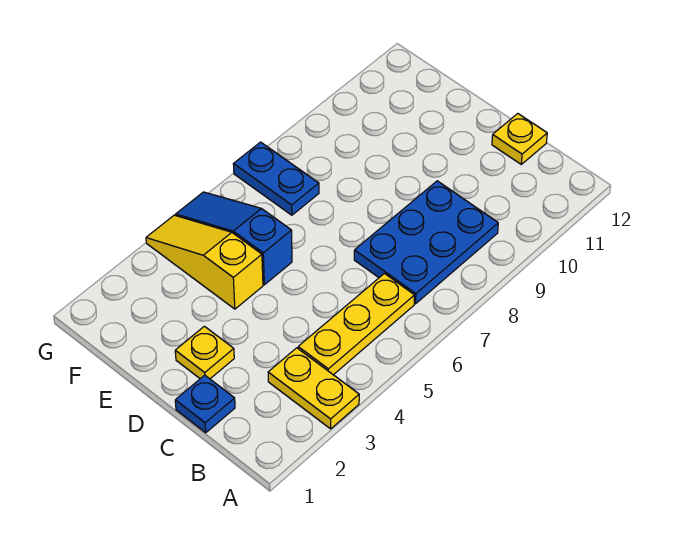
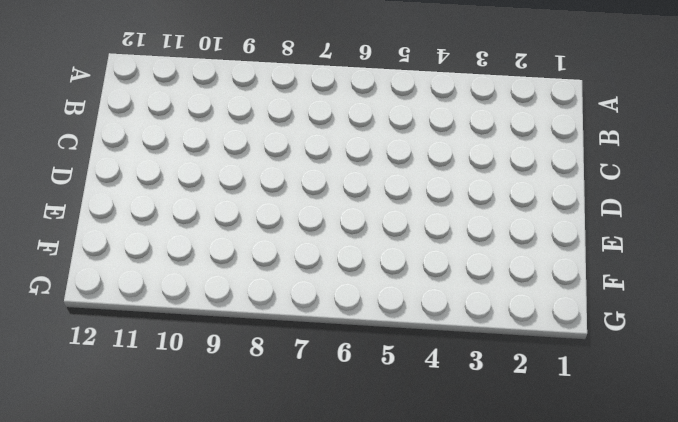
none -> yellow 1x2 plate [268,348,359,429]
none -> yellow 1x3 plate [298,274,415,375]

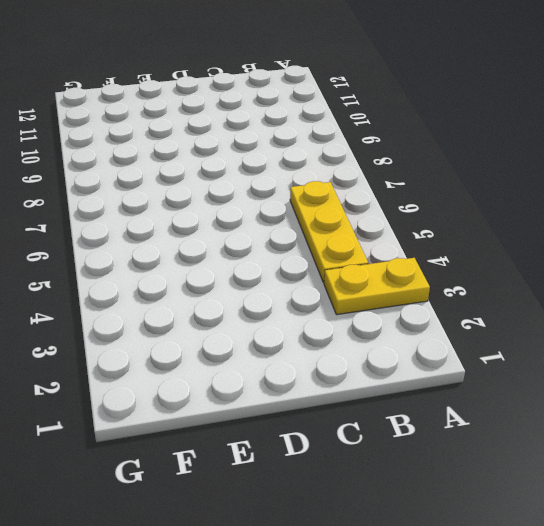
none -> blue 2x3 plate [354,181,498,304]
none -> blue 1x1 plate [175,375,235,433]

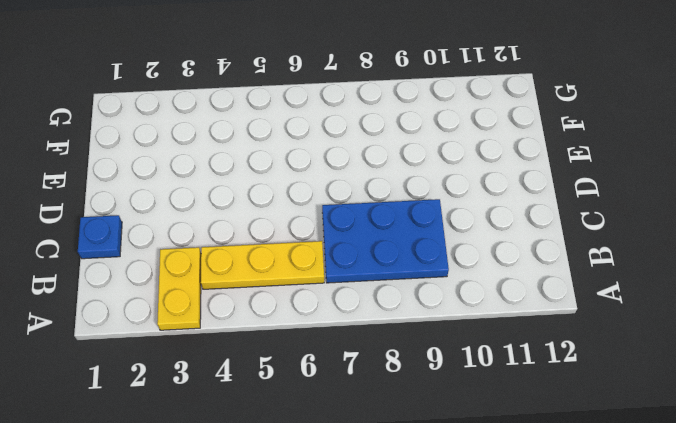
none -> yellow 1x1 plate [492,114,547,164]
none -> yellow 1x1 plate [175,326,234,379]

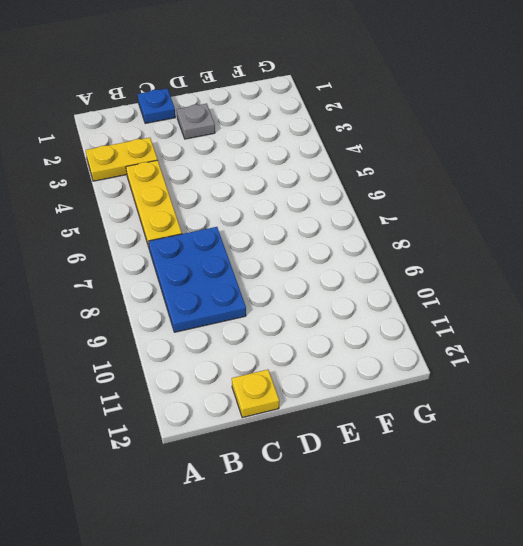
grey 1x1 plate [177,104,215,139] -> yellow 1x1 plate [175,326,234,379]
none -> yellow 1x3 slope [146,215,263,309]
none -> blue 1x3 slope [176,192,292,285]

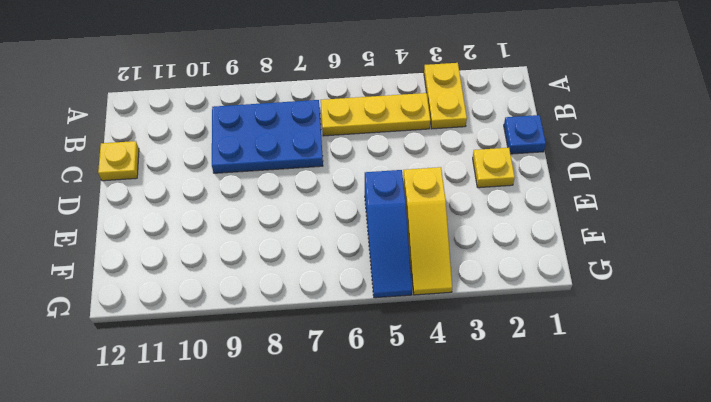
none -> blue 1x2 plate [233,142,319,215]

